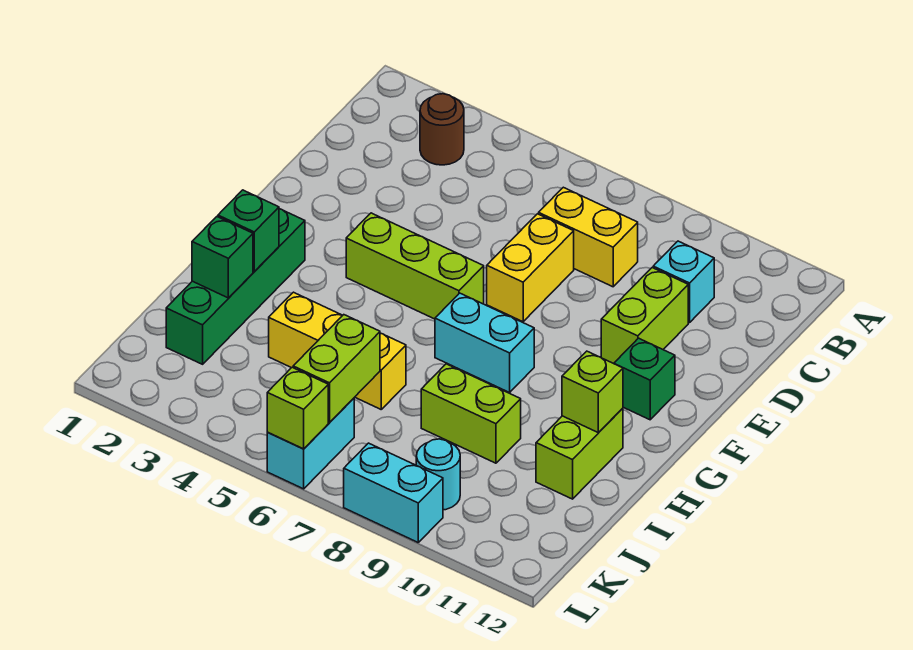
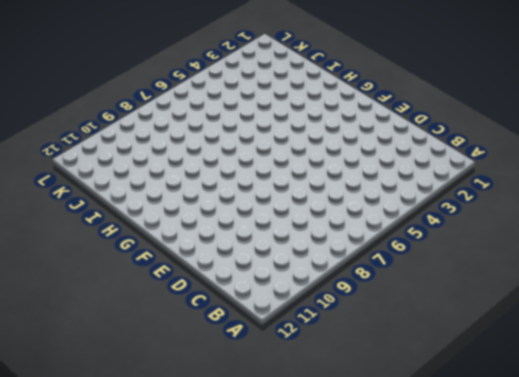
none -> brown 1x1 round brick [420,94,464,165]
none -> yellow 1x2 brick [539,187,638,287]
none -> cyan 1x1 brick [653,241,714,323]

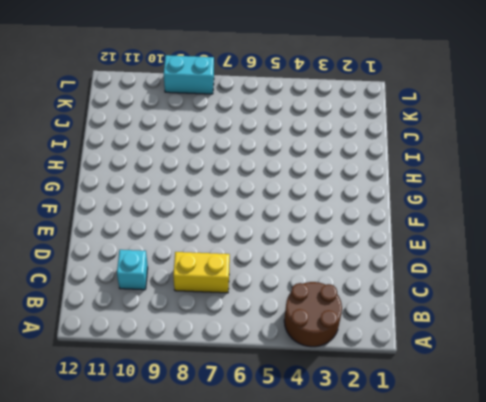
brown 2x2 round brick [284,282,342,347] -> brown 1x1 round brick [420,94,464,165]
none -> yellow 1x2 brick [487,214,574,322]
none -> lime 1x2 brick [601,268,688,364]
none -> lime 1x3 brick [346,213,484,319]

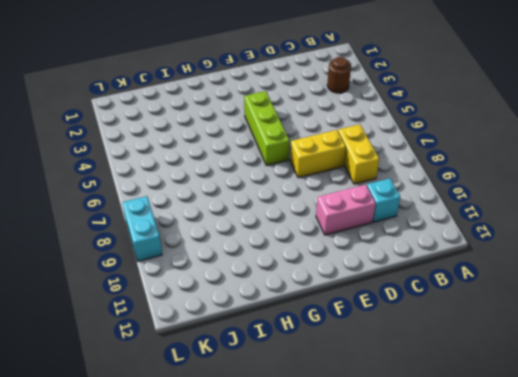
pink 1x2 brick [316,185,376,235] -> lime 1x2 brick [601,268,688,364]
none -> green 1x1 brick [614,338,675,420]
none -> green 1x4 brick [166,209,305,364]
none -> cyan 1x2 brick [435,293,534,392]

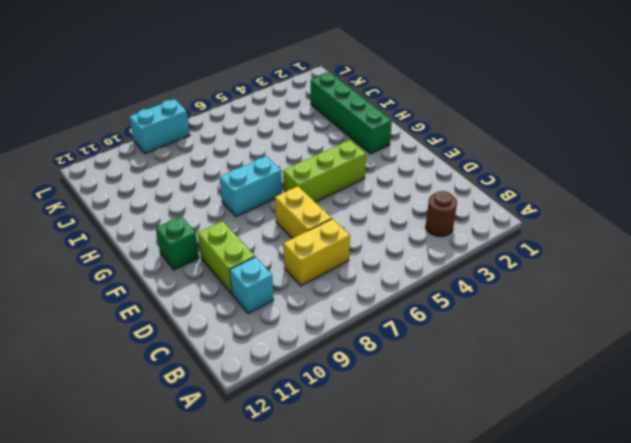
none -> lime 1x2 brick [536,408,623,499]
none -> yellow 1x3 brick [269,292,406,409]
none -> lime 1x2 brick [421,364,521,463]

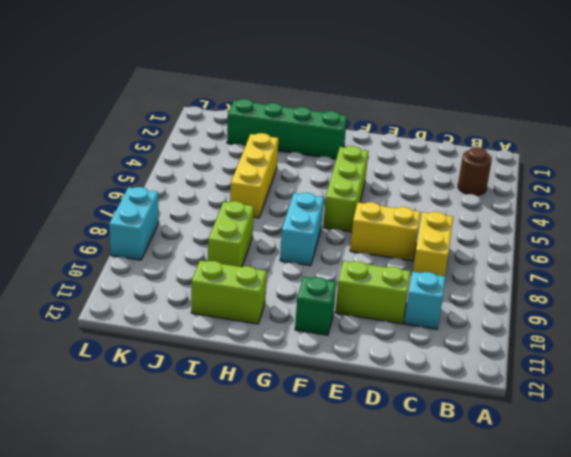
none -> cyan 1x2 brick [267,398,354,489]
none -> cyan 1x1 round brick [416,439,460,510]
none -> green 1x1 brick [218,190,279,272]

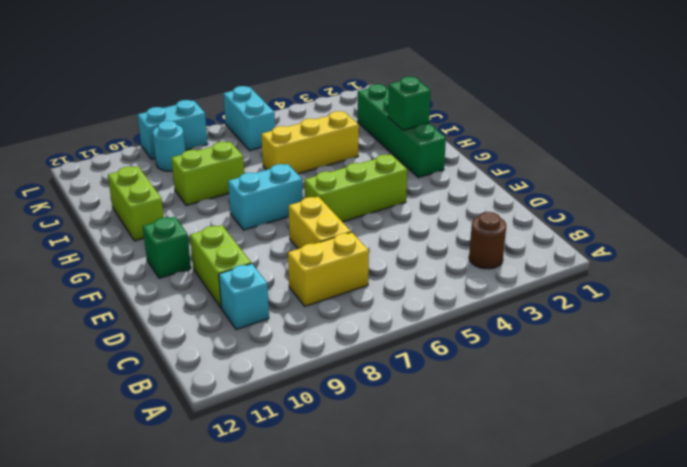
none -> lime 1x1 brick [562,351,623,433]
none -> green 1x1 brick [192,217,253,298]
none -> lime 1x2 brick [293,315,380,422]

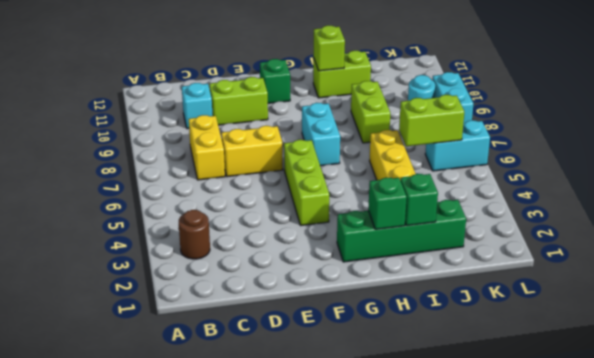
none -> lime 1x1 brick [267,367,328,449]

